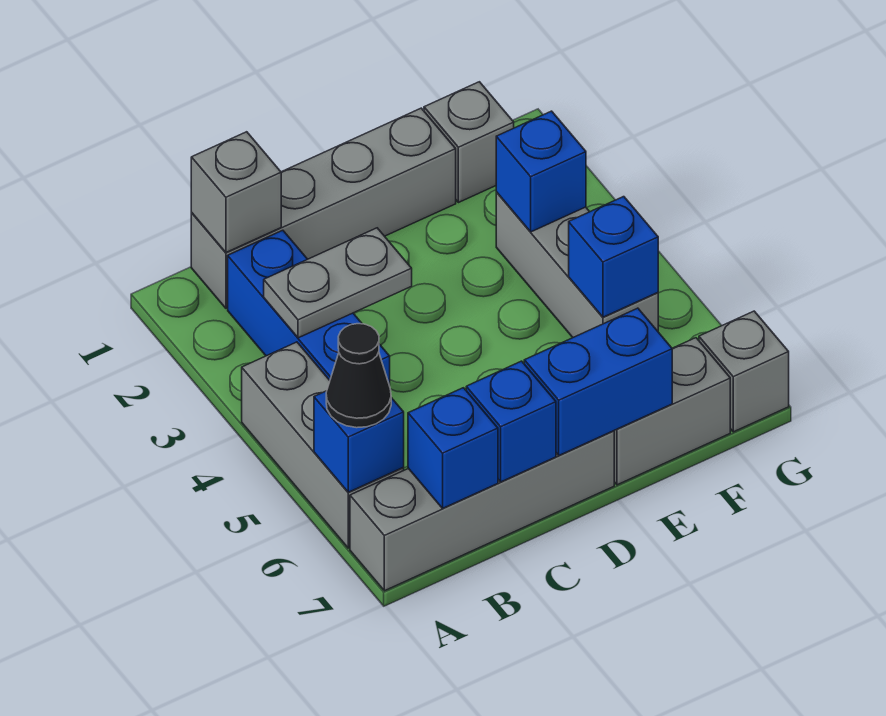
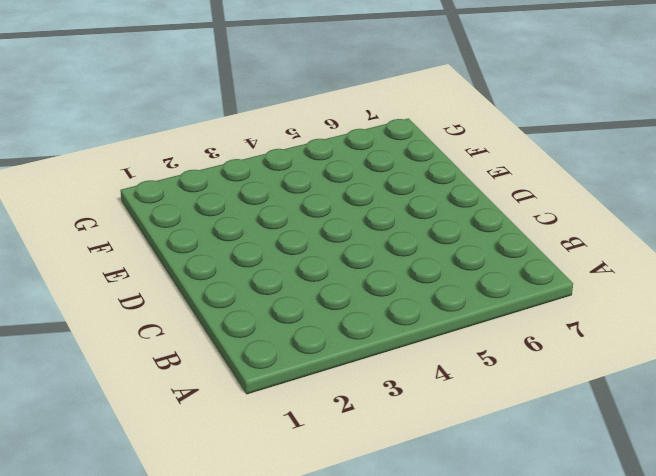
none -> grey 1x3 brick [242,342,404,548]
none -> grey 1x4 brick [350,431,614,591]
none -> grey 1x4 brick [191,108,456,308]

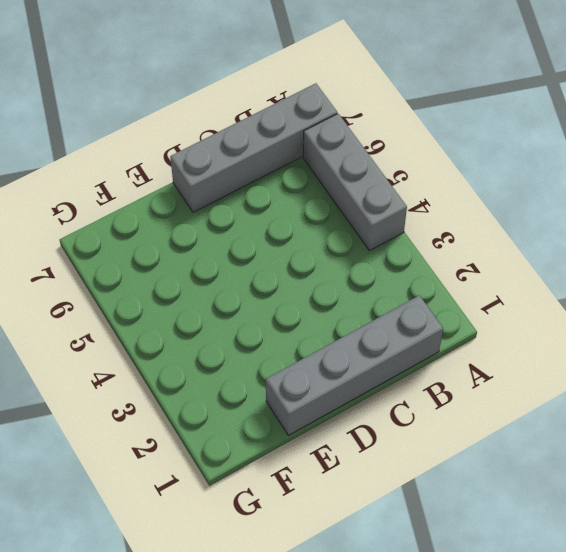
none -> blue 1x3 brick [228,230,390,386]
none -> grey 1x2 brick [614,338,730,485]
none -> grey 1x1 brick [424,82,514,203]

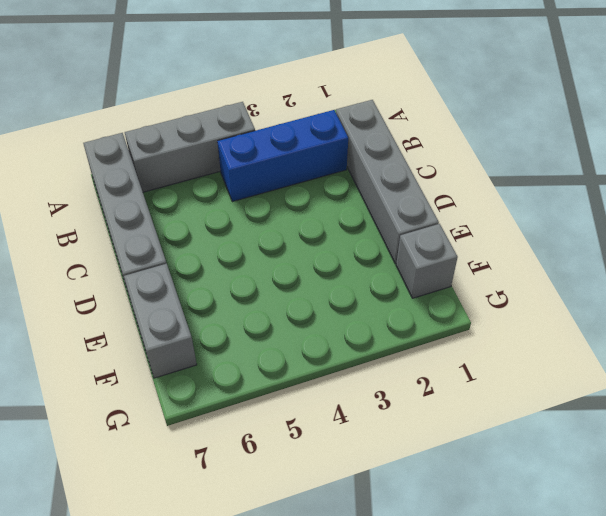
none -> grey 1x3 brick [496,192,658,337]
none -> grey 1x1 brick [699,311,789,432]
none -> blue 1x1 brick [314,391,404,492]

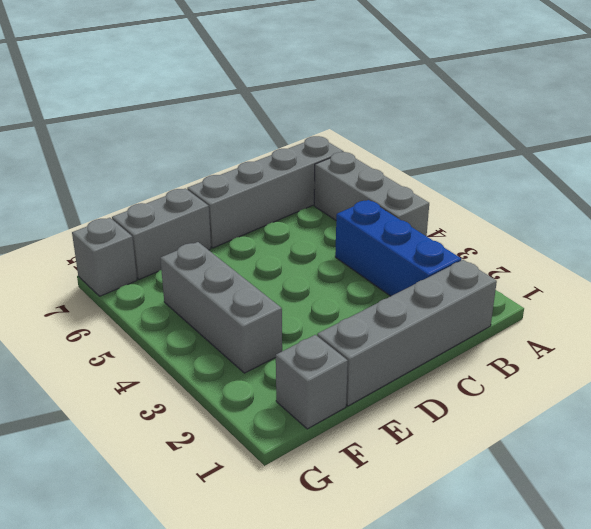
none -> blue 1x1 brick [314,391,404,492]
none -> grey 1x1 brick [191,132,281,252]
none -> grey 1x2 plate [264,228,412,338]

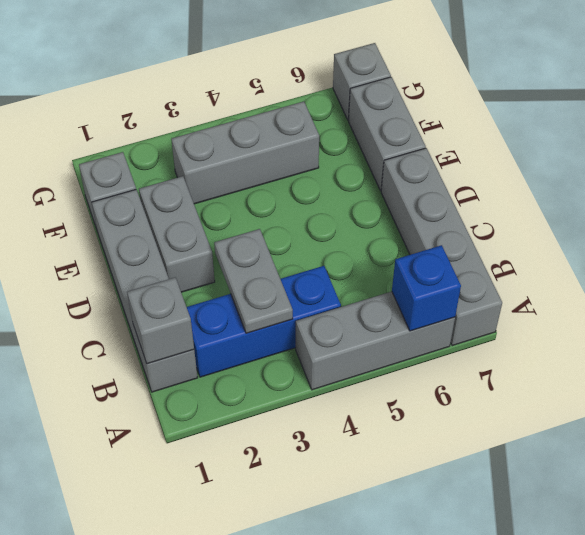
grey 1x2 brick [139,176,215,292] -> none
none -> blue 1x1 brick [408,388,498,508]
none -> blue 1x1 brick [466,361,556,482]
none -> blue 1x2 brick [524,308,672,455]

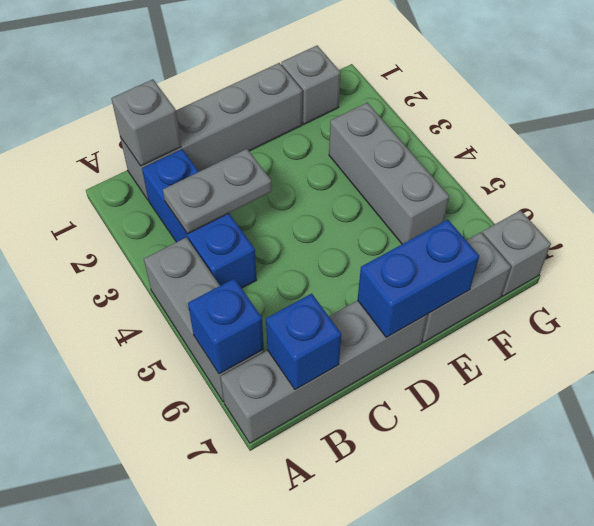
none -> blue 1x1 brick [466,361,556,482]
none -> blue 1x1 brick [496,111,586,232]
none -> blue 1x1 brick [569,197,658,317]

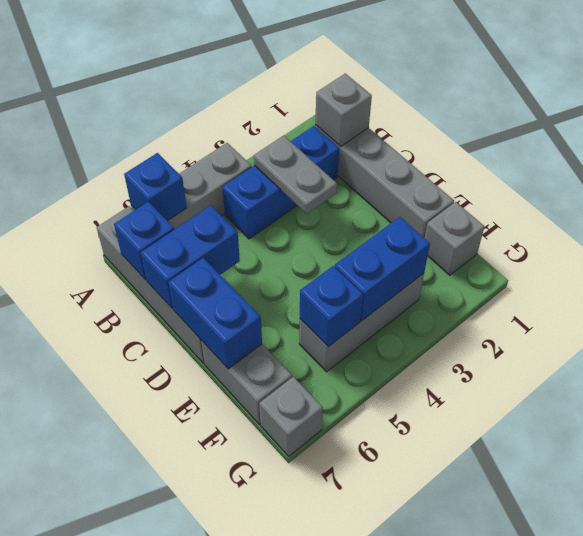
blue 1x2 brick [141,205,240,308] -> blue 1x1 brick [466,361,556,482]
blue 1x2 brick [335,217,430,320] -> blue 1x1 brick [496,111,586,232]
none -> black 1x1 cone [326,324,391,428]

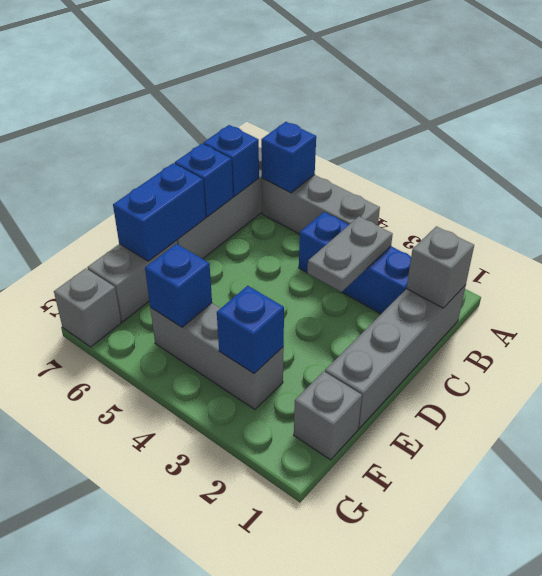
none -> black 1x1 cone [326,324,391,428]

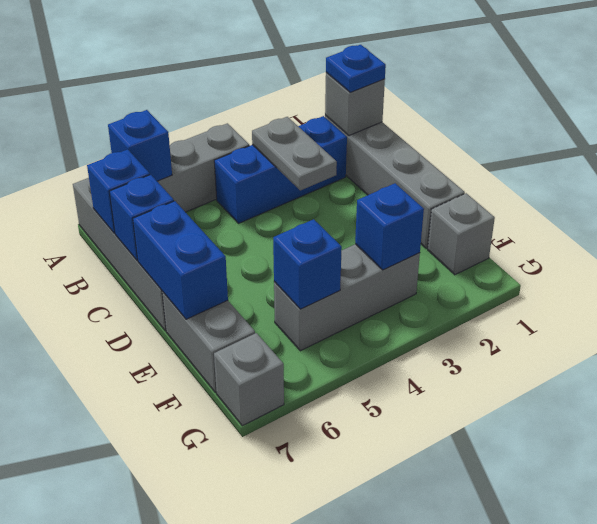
blue 1x1 plate [326,45,386,92] -> none
none -> black 1x1 cone [326,324,391,428]

